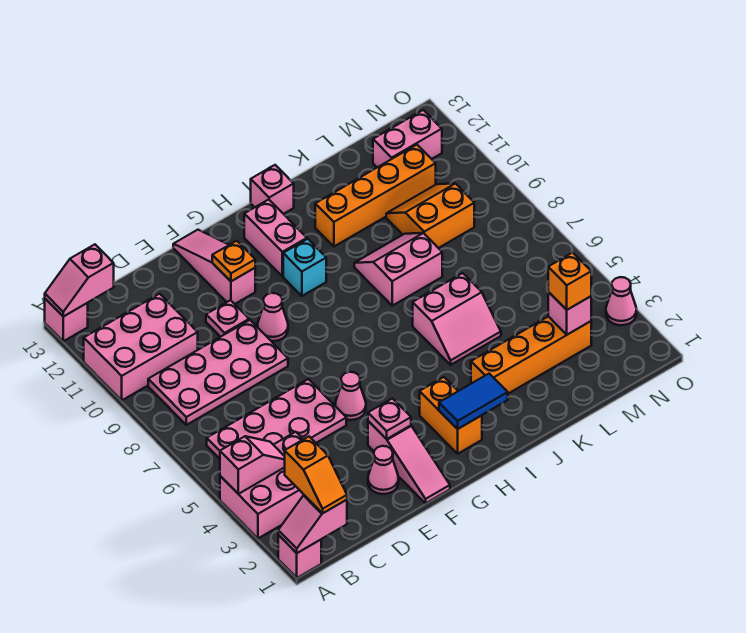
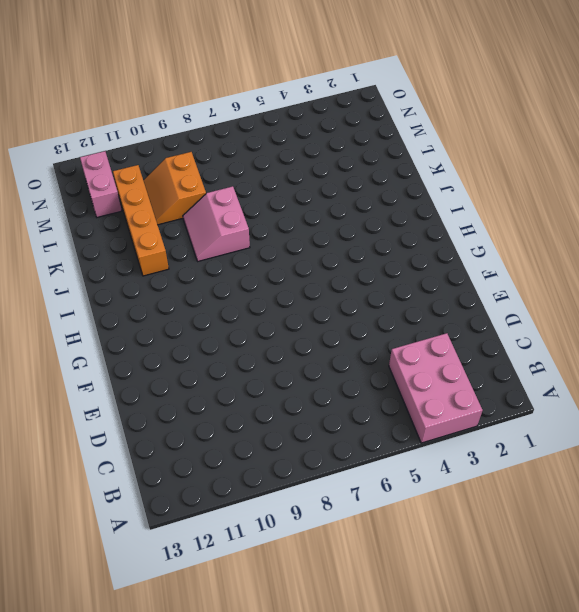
none -> pink 1x1 brick [278,535,321,578]
none -> pink 2x3 brick [84,294,198,400]
none -> pink 1x1 brick [45,299,88,341]
none -> pink 2x4 plate [207,379,346,459]

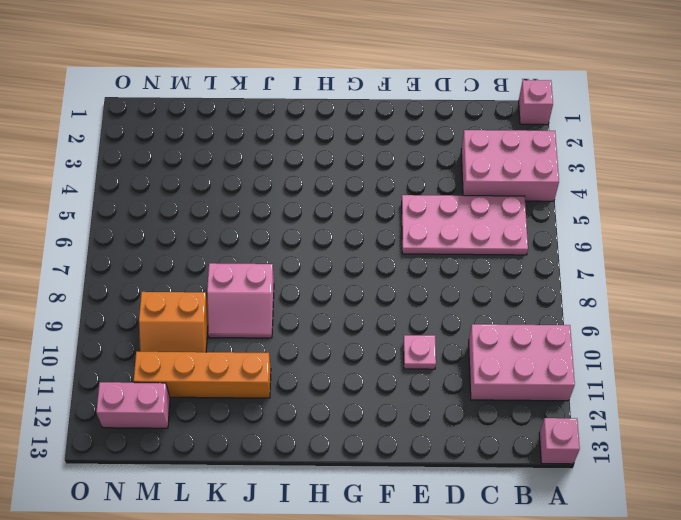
none -> pink 2x4 plate [148,320,288,425]
none -> pink 1x1 cone [368,446,399,494]
none -> pink 1x3 slope [368,421,450,503]
none -> pink 1x1 cone [335,372,366,420]

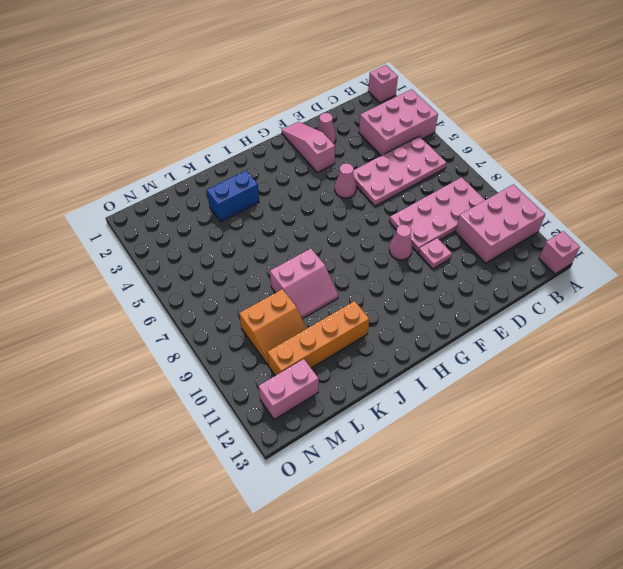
blue 1x2 brick [207,171,259,222] -> orange 1x4 brick [471,316,591,394]
none -> pink 1x3 slope [173,230,255,304]
none -> orange 1x2 brick [420,377,482,454]
none -> cyan 1x1 brick [283,239,326,296]
none -> pink 1x2 brick [244,200,307,276]

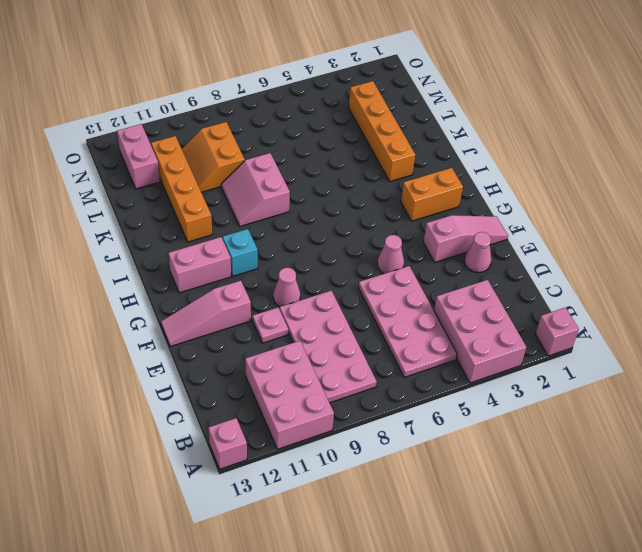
none -> pink 1x1 brick [251,165,294,214]
none -> pink 2x2 slope [413,273,501,365]
none -> pink 1x1 cone [606,277,637,325]
none -> pink 1x2 slope [278,495,347,553]

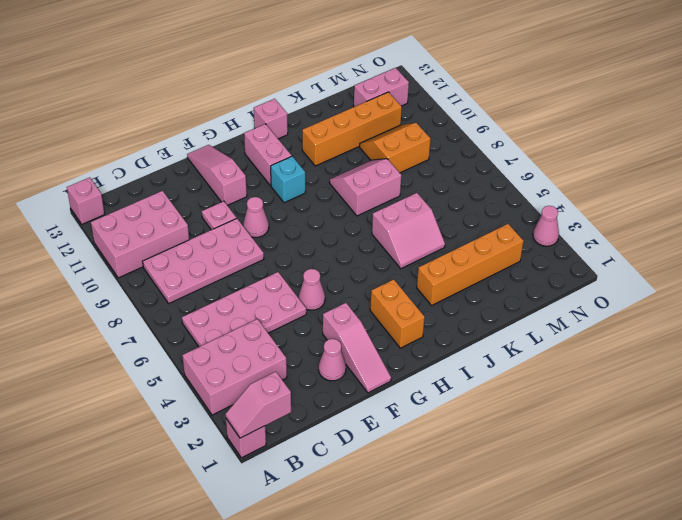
none -> pink 1x2 slope [220,436,285,494]
none -> pink 1x2 slope [45,244,114,317]
none -> pink 1x1 plate [368,399,411,439]
none -> orange 1x1 plate [212,241,255,281]

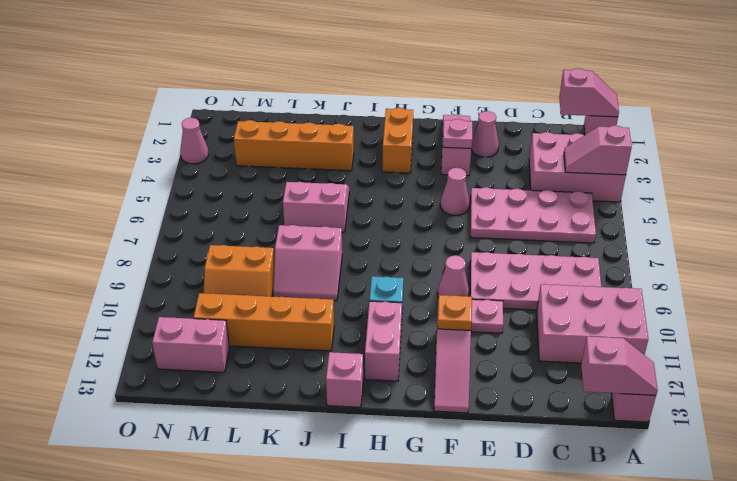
none -> blue 1x2 tile [439,374,508,429]
none -> pink 1x1 brick [548,292,591,335]
none -> orange 1x2 slope [285,437,347,513]
none -> orange 1x1 brick [548,253,591,310]

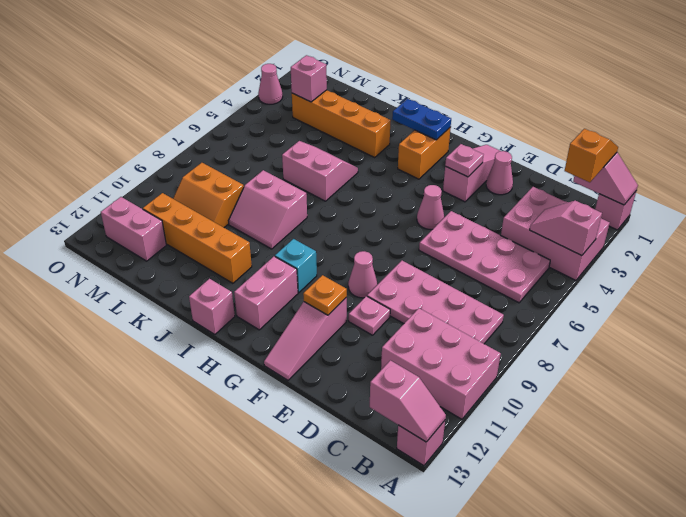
blue 1x2 plate [392,99,451,140] -> blue 1x2 tile [439,374,508,429]
none -> orange 1x1 brick [548,253,591,310]

